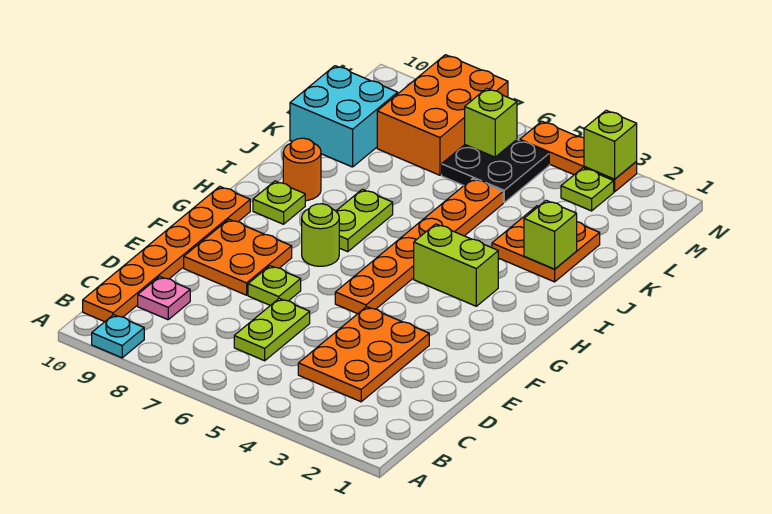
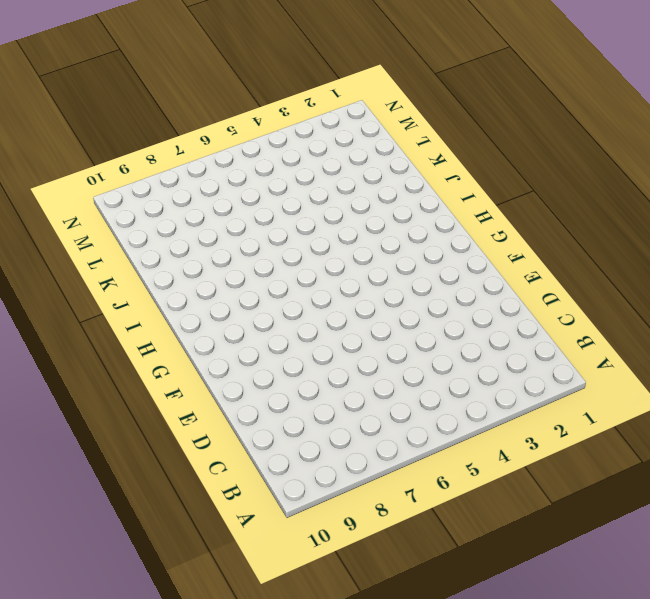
none -> cyan 1x1 plate [92,315,144,358]
none -> orange 1x6 plate [83,186,250,322]
none -> orange 2x3 plate [298,307,429,402]

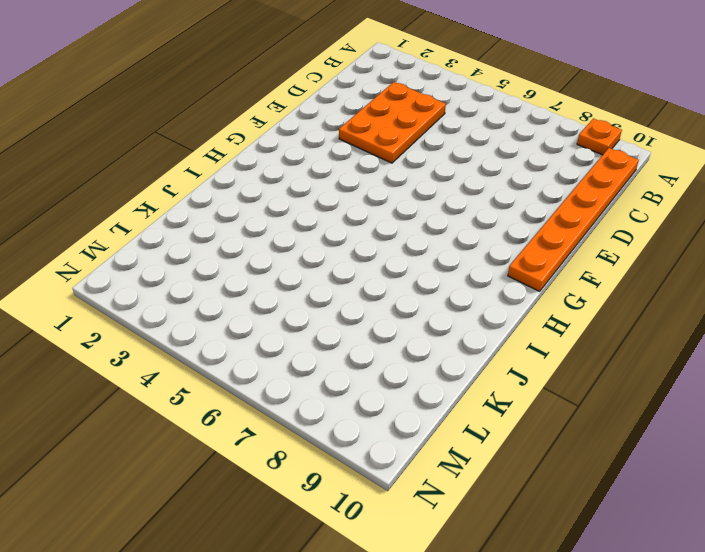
orange 1x1 plate [577,118,622,155] -> cyan 1x1 plate [92,315,144,358]
none -> lime 1x2 plate [234,298,310,361]
none -> pink 1x1 plate [138,276,190,320]
none -> lime 1x1 plate [248,266,301,305]

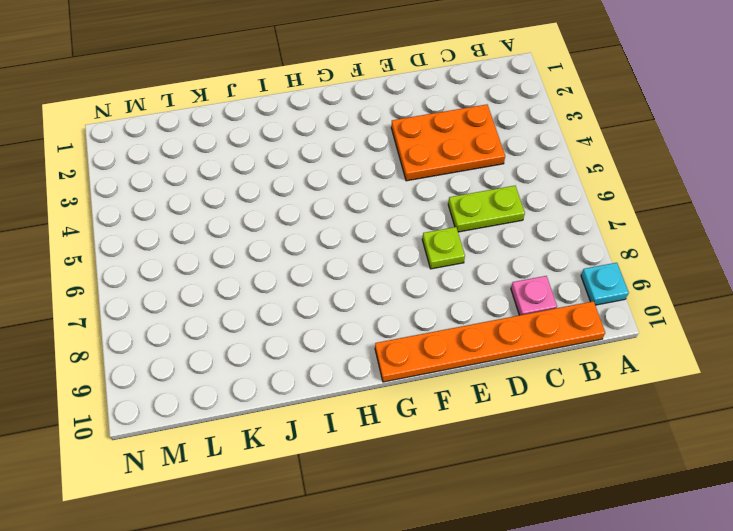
none -> orange 2x2 plate [184,219,292,295]
none -> orange 1x6 plate [335,178,503,314]
none -> lime 1x1 round brick [302,204,339,266]

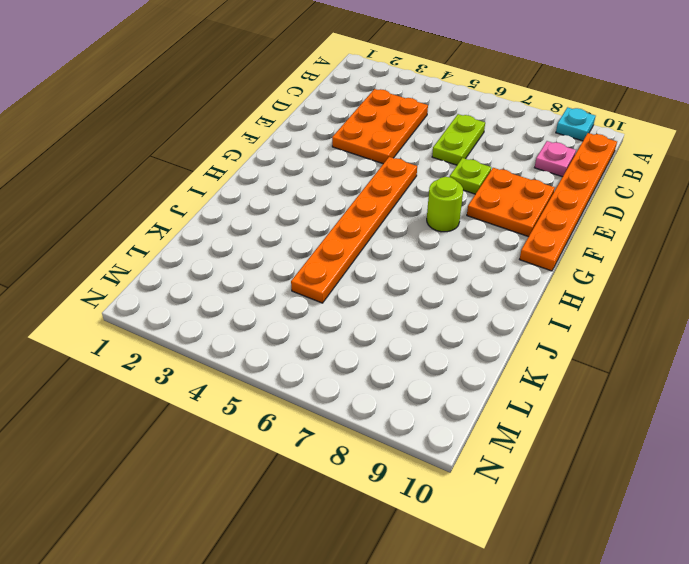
none -> lime 1x2 brick [414,224,498,306]
none -> lime 1x2 plate [336,189,393,252]
none -> lime 1x1 plate [253,181,305,224]

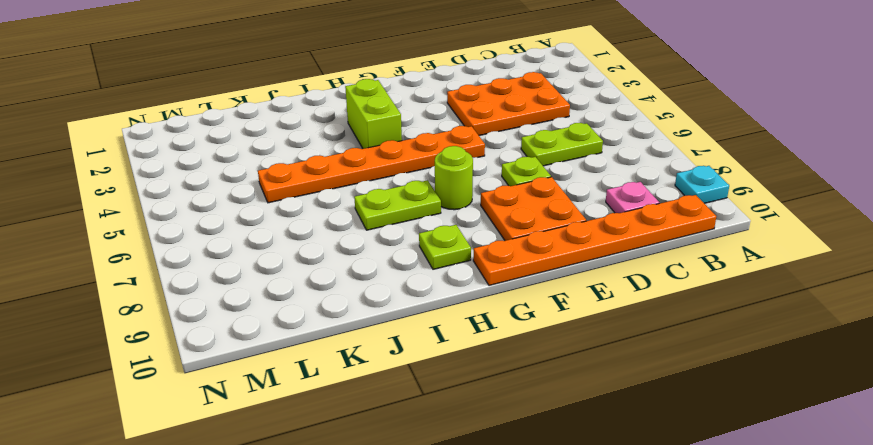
none -> orange 1x1 round brick [283,138,321,201]
none -> orange 2x2 plate [492,206,600,282]
none -> cyan 2x2 brick [290,66,398,167]

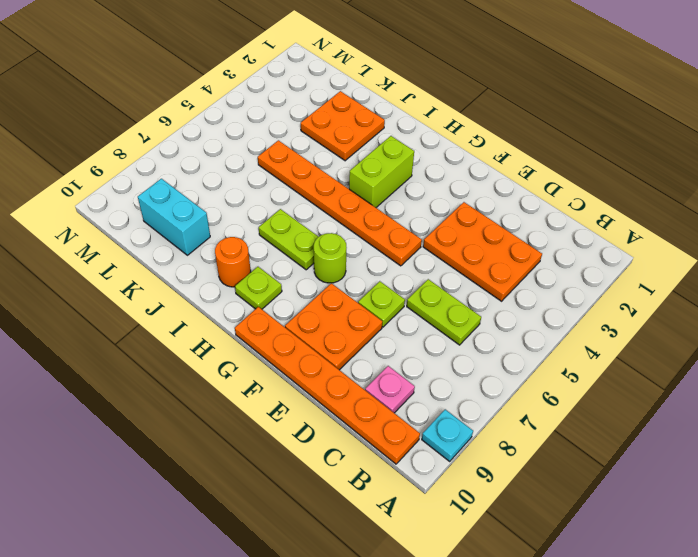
cyan 1x2 brick [138,179,210,255] -> cyan 2x2 brick [290,66,398,167]
none -> black 2x2 plate [442,140,549,202]
none -> orange 2x3 brick [377,55,508,175]
none -> lime 1x1 plate [561,168,614,211]

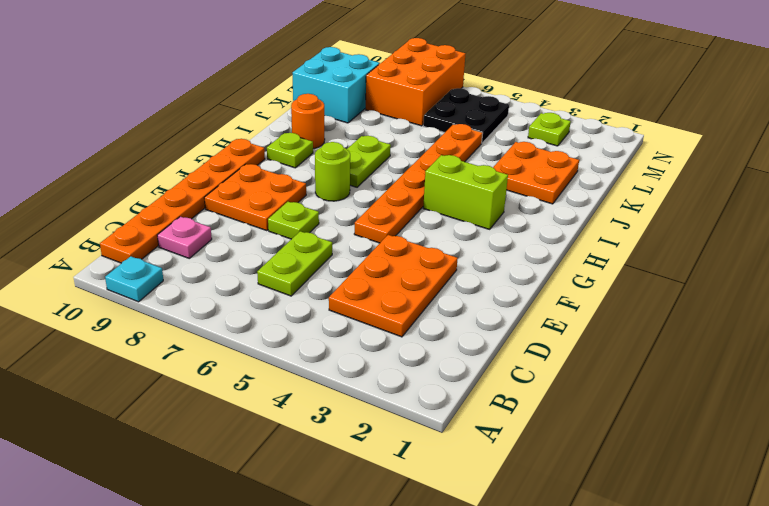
none -> orange 1x3 plate [520,121,637,192]
none -> lime 1x1 brick [524,200,577,269]
none -> lime 1x1 brick [465,88,517,157]

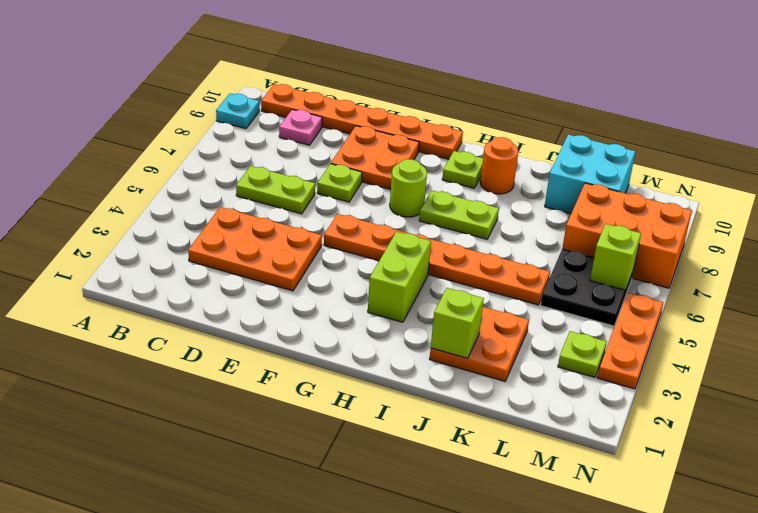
none -> lime 1x1 brick [584,110,637,179]

